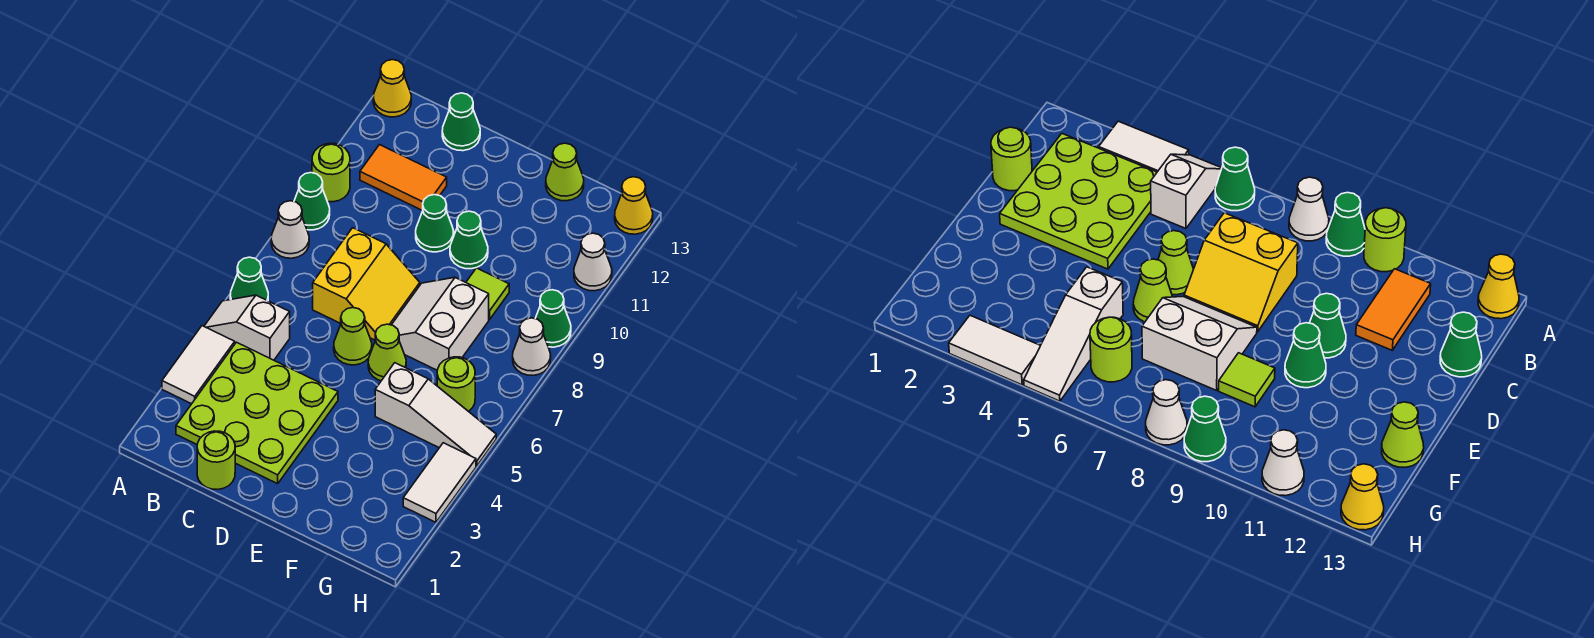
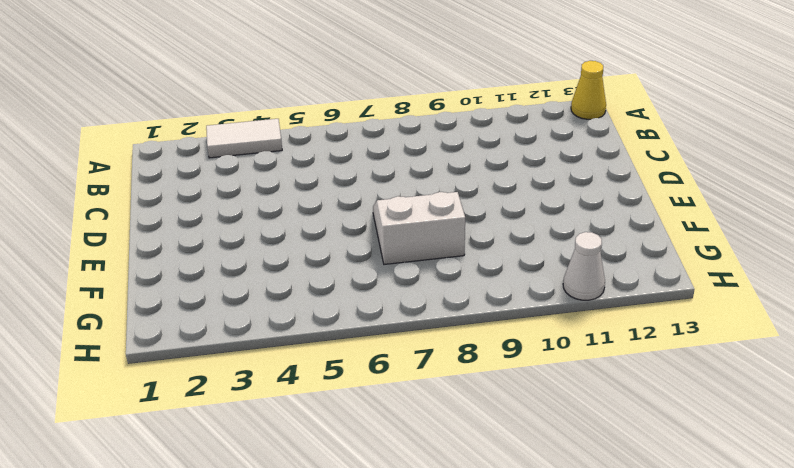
none -> white 1x2 slope [204,295,290,360]
none -> green 1x1 cone [230,257,268,301]
none -> white 1x1 cone [271,201,309,258]

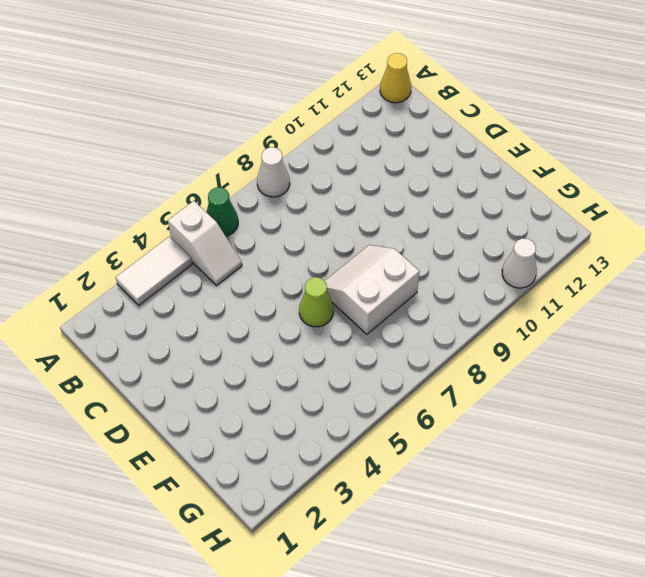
white 1x2 slope [168,201,242,285] -> white 1x2 slope turned to [204,295,290,360]
none -> green 1x1 cone [294,173,330,230]
none -> lime 1x1 round brick [312,143,350,202]
none -> lime 3x3 plate [176,342,338,484]

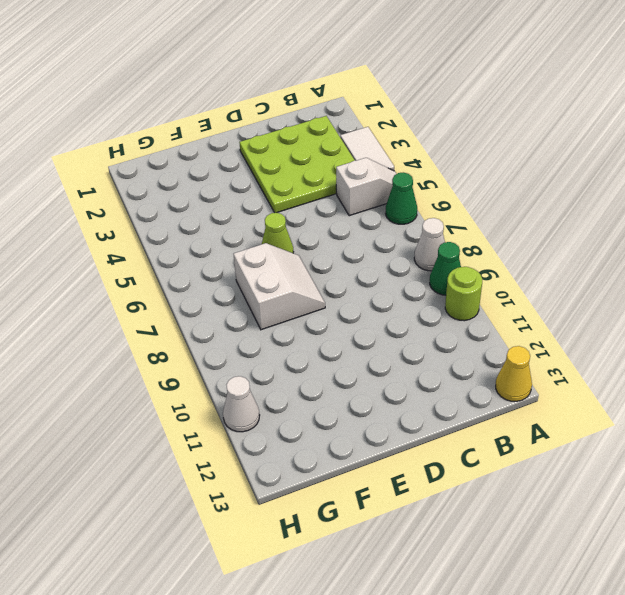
none -> orange 1x2 tile [360,145,447,211]
none -> lime 1x1 round brick [197,431,235,490]
none -> yellow 2x2 slope [313,228,420,340]

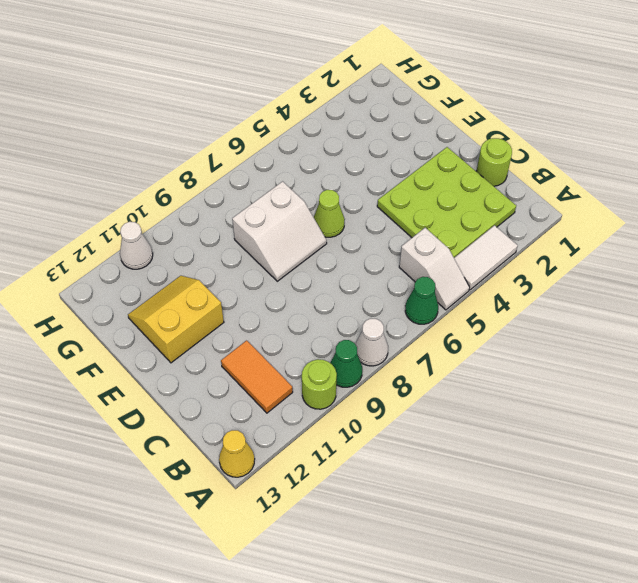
yellow 2x2 slope [128,276,224,363] -> yellow 2x2 slope moved to [313,228,420,340]
none -> green 1x1 cone [442,93,480,151]
none -> lime 1x1 cone [334,308,372,365]
none -> green 1x1 cone [416,195,454,252]

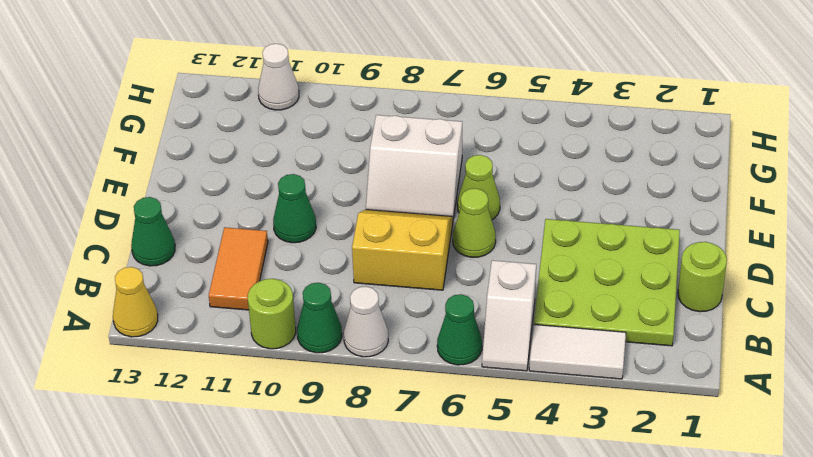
none -> green 1x1 cone [450,211,488,269]
none -> white 1x3 slope [375,363,496,466]
none -> lime 1x1 tile [466,268,509,319]

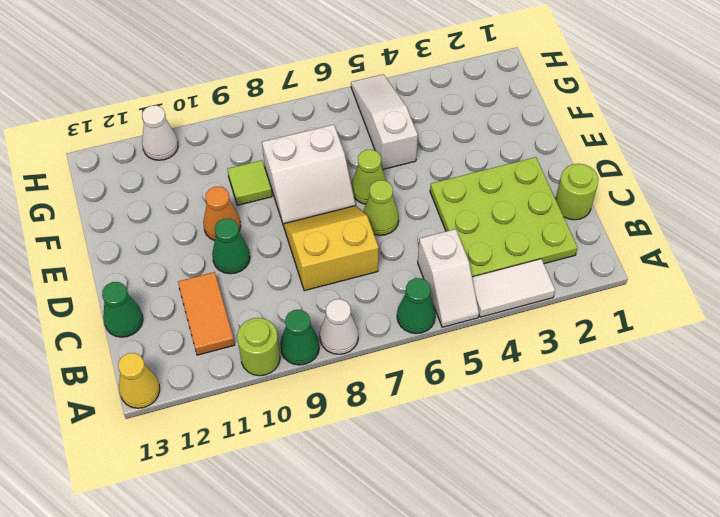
orange 1x1 cone [203,187,241,241] -> green 1x1 cone [450,211,488,269]
none -> lime 1x1 cone [546,143,584,201]
none -> lime 1x1 round brick [437,357,475,412]
none -> white 1x2 tile [403,443,476,522]

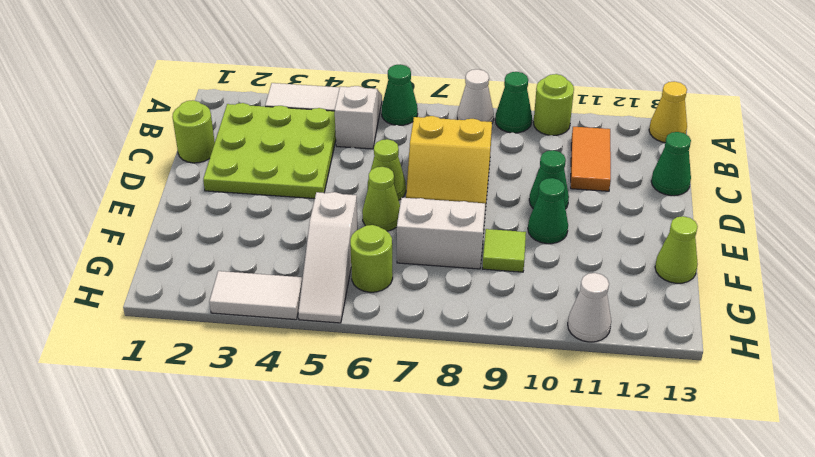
none -> white 1x1 cone [513,318,551,375]
none -> green 1x1 cone [535,290,571,347]
none -> yellow 1x1 cone [615,177,653,234]

